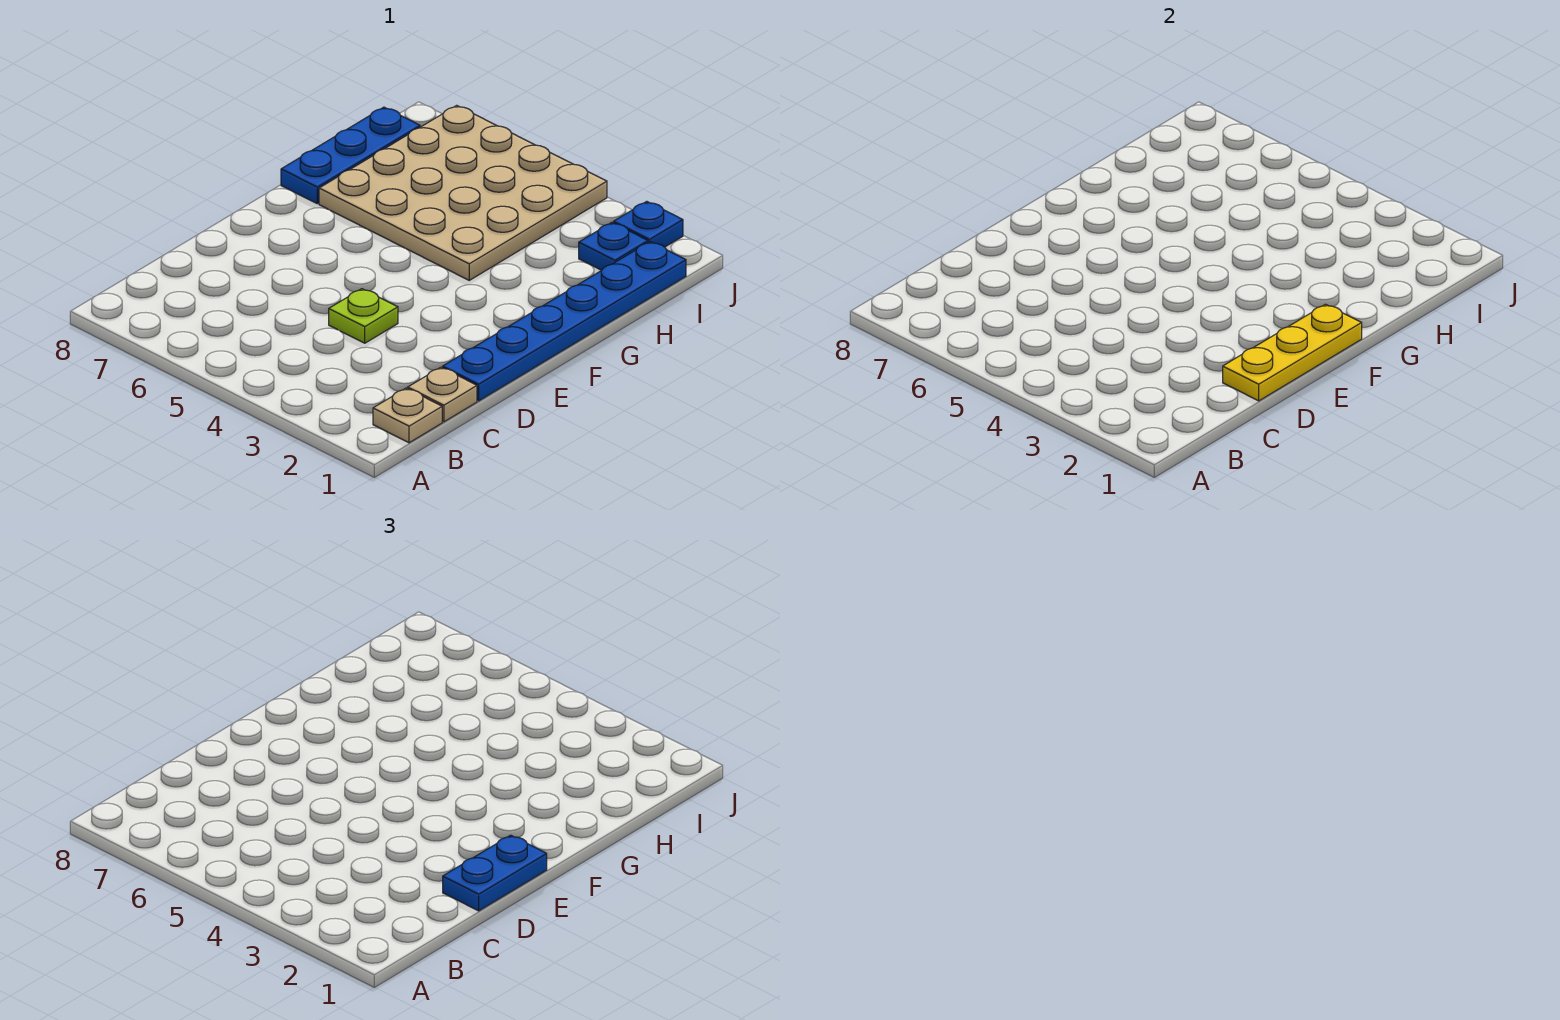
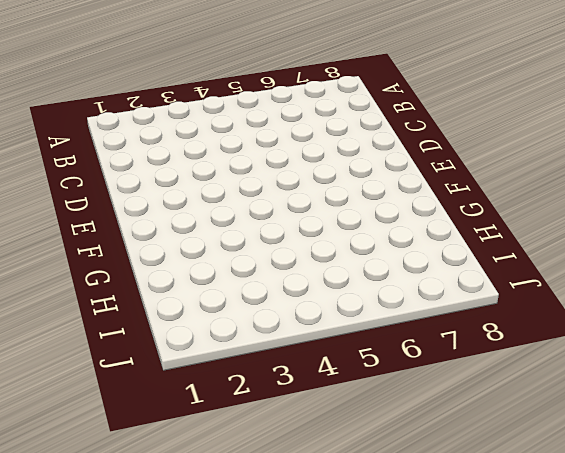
none -> tan 1x1 plate [373,388,442,443]
none -> tan 1x1 plate [408,367,477,422]

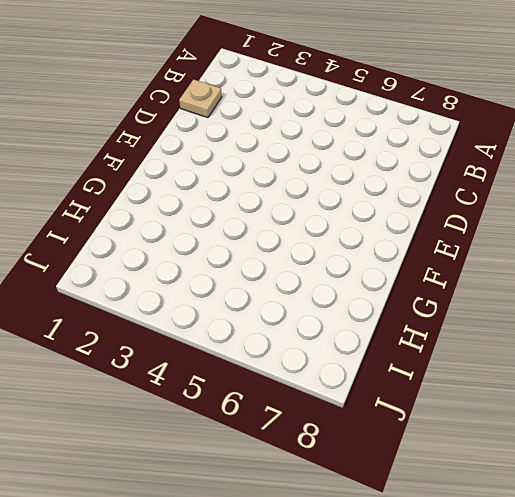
none -> tan 1x1 plate [373,388,442,443]
none -> blue 1x6 plate [443,242,686,401]

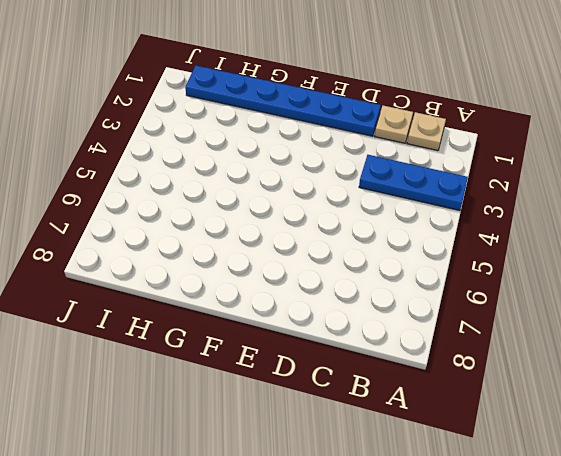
blue 1x3 plate [359,155,468,211] -> blue 1x3 plate moved to [281,107,420,204]
none -> lime 1x1 plate [329,289,398,343]
none -> tan 4x4 plate [319,105,607,280]

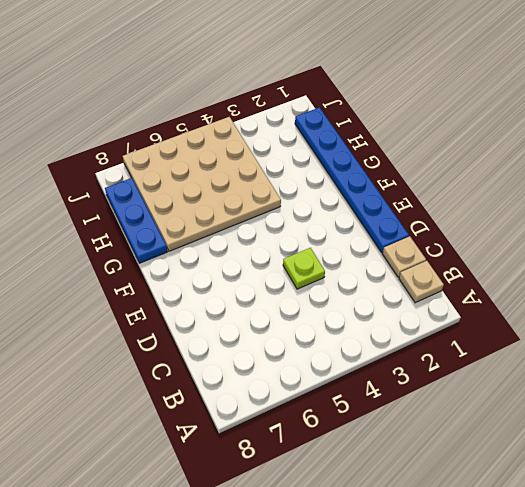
none -> blue 1x1 plate [579,222,648,270]
none -> blue 1x1 plate [614,201,683,247]

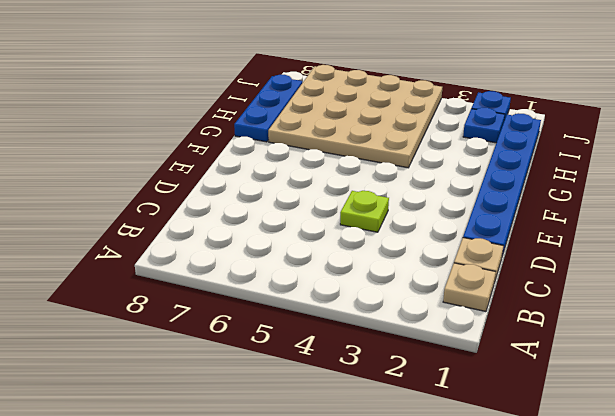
none -> yellow 1x3 plate [1223,304,1362,401]
none -> blue 1x2 plate [443,835,547,911]

